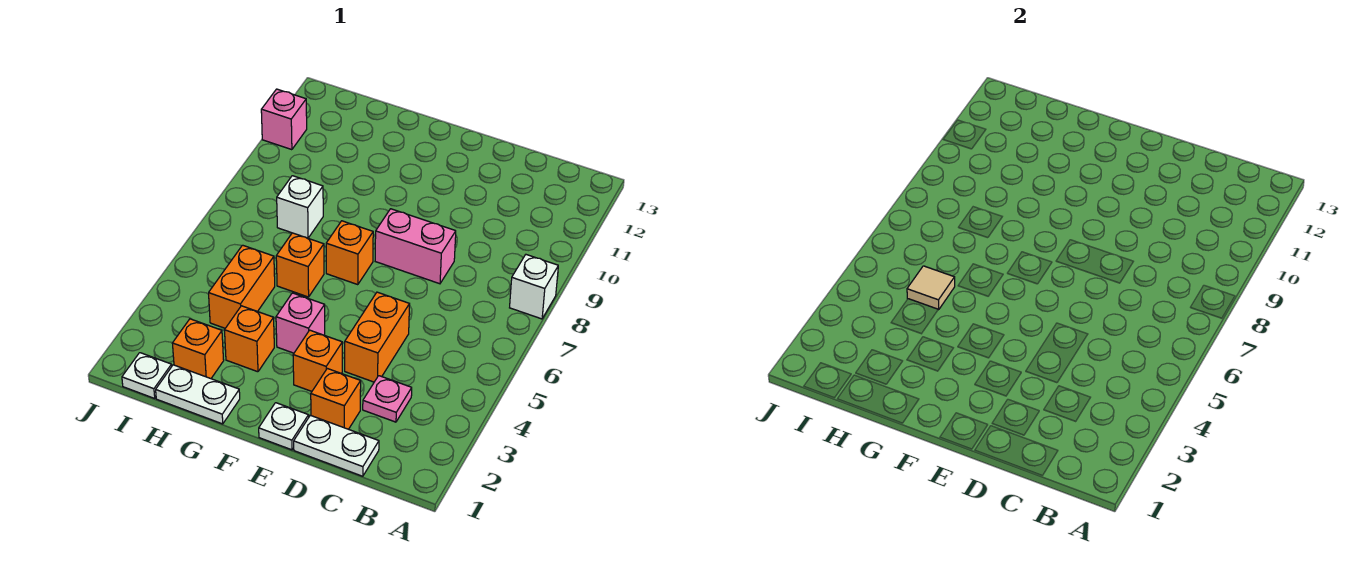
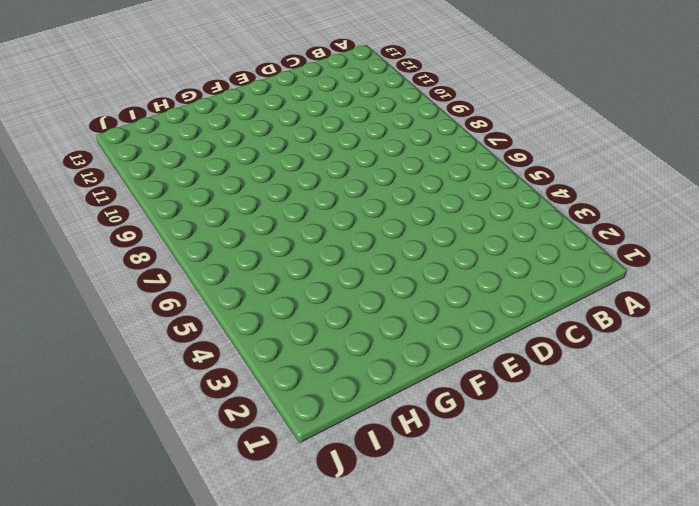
none -> white 1x1 brick [510,255,558,319]
none -> white 1x2 plate [294,415,379,476]
none -> pink 1x1 plate [363,376,412,422]

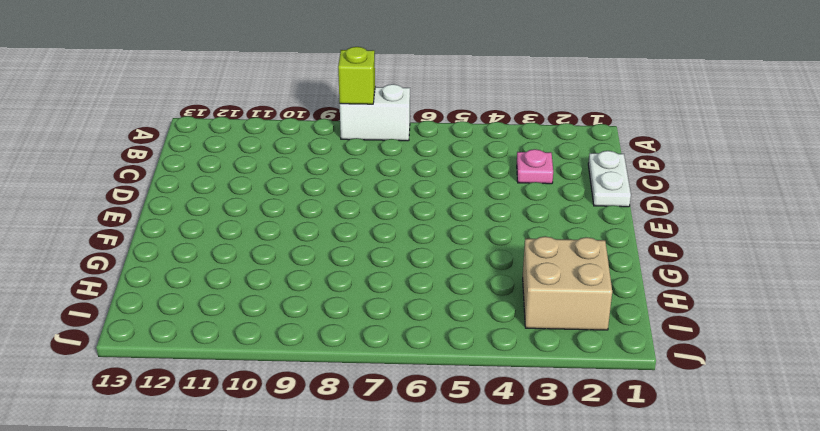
white 1x2 brick [340,84,410,141] -> white 1x1 brick [510,255,558,319]
lime 1x1 brick [338,47,375,104] -> none
tan 2x2 brick [523,236,612,330] -> orange 1x1 brick [172,319,224,379]
none -> orange 1x1 brick [311,368,361,429]
none -> orange 1x2 brick [345,292,410,382]
none -> pink 1x2 brick [375,209,456,284]

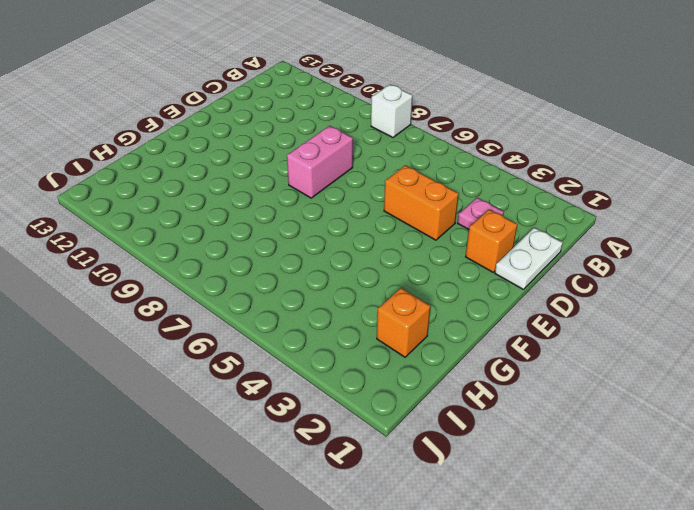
none -> white 1x1 plate [259,403,309,450]
none -> orange 1x1 brick [293,330,342,391]
none -> pink 1x1 brick [276,293,325,353]

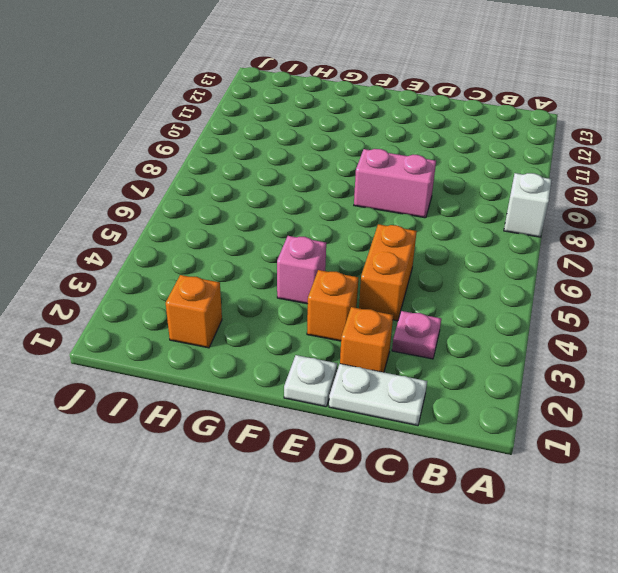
none -> orange 1x1 brick [326,221,373,285]
none -> white 1x2 plate [156,365,240,424]
none -> orange 1x1 brick [225,306,274,372]

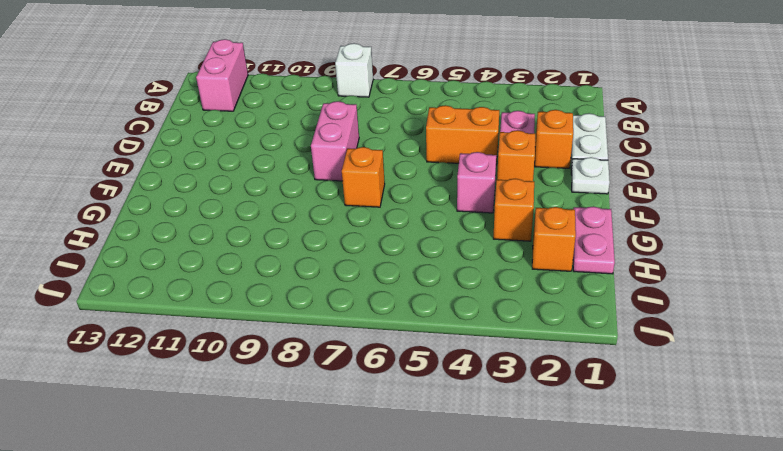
pink 1x2 brick [196,39,248,111] -> none
pink 1x2 plate [573,206,615,274] -> white 1x2 plate [156,365,240,424]
none -> orange 1x1 brick [276,233,324,297]
none -> orange 1x2 brick [209,245,275,328]
none -> white 1x1 brick [277,176,323,238]

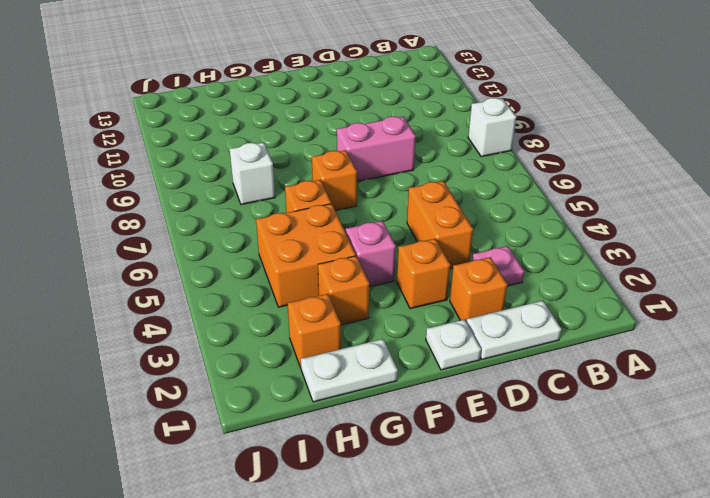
orange 2x2 brick [256,204,356,307] -> orange 1x2 brick [209,245,275,328]
none -> white 1x1 plate [122,353,172,398]
none -> pink 1x1 brick [261,89,307,150]
none -> tan 1x1 tile [907,266,955,310]

